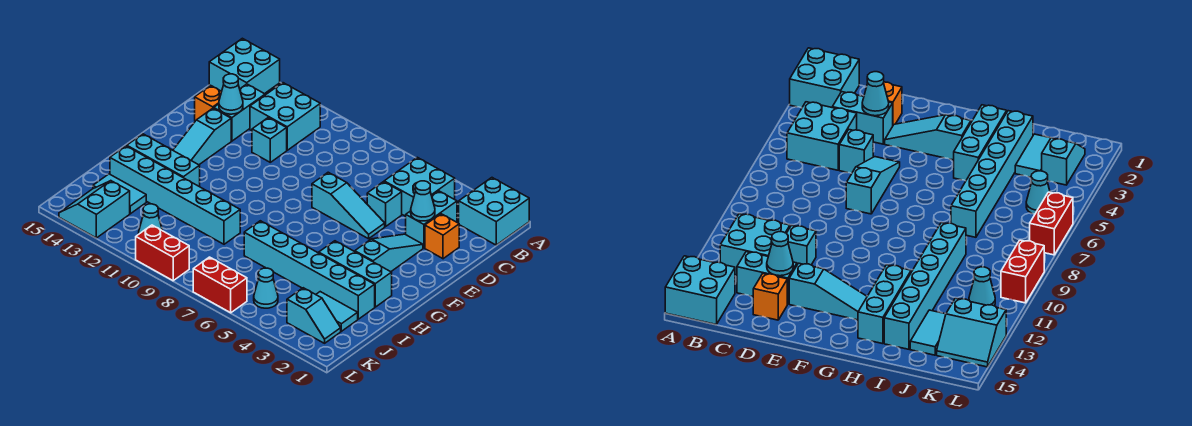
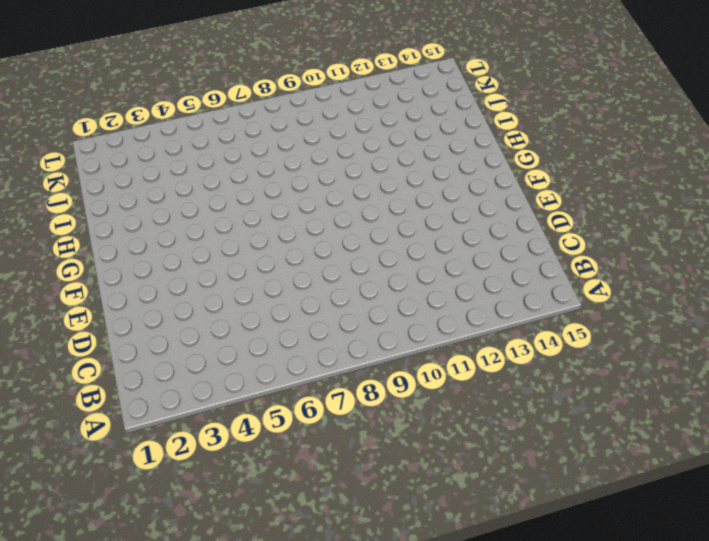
none -> cyan 2x2 brick [459,178,529,245]
none -> cyan 2x2 brick [209,38,280,94]
none -> cyan 2x2 brick [384,157,455,216]

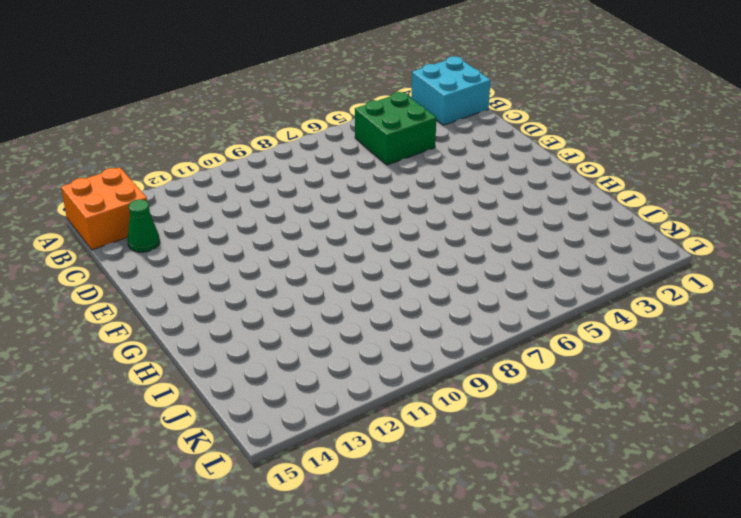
orange 2x2 brick [61,167,147,250] -> cyan 2x2 brick [209,38,280,94]
green 2x2 brick [355,92,436,165] -> cyan 2x2 brick [384,157,455,216]
green 1x1 cone [127,199,160,252] -> none
none -> cyan 2x2 brick [250,83,320,150]
none -> cyan 1x2 brick [406,191,457,248]
none -> cyan 1x2 brick [214,84,265,141]

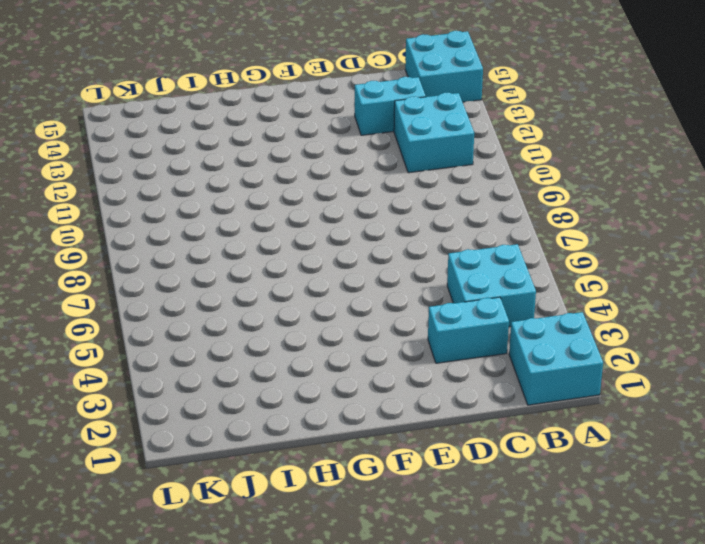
none -> orange 1x1 brick [425,214,459,259]
none -> cyan 1x1 brick [367,182,402,227]
none -> cyan 1x1 brick [252,117,287,162]

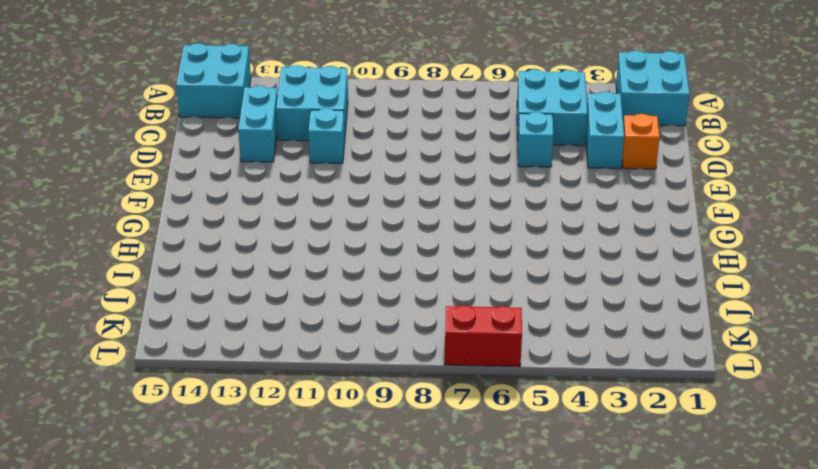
none -> orange 1x1 brick [195,85,222,121]
none -> cyan 1x3 slope [355,234,423,272]
none -> cyan 1x3 slope [312,172,385,239]

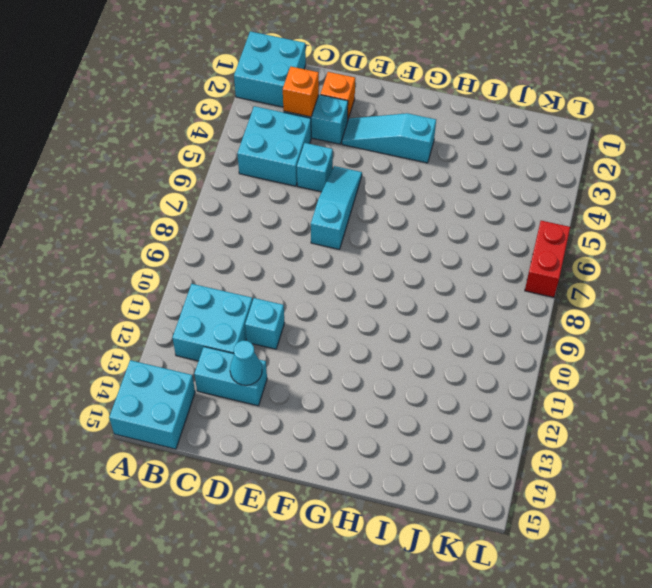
orange 1x1 brick [283,67,319,117] -> orange 1x1 brick moved to [195,85,222,121]
none -> cyan 1x3 slope [173,108,231,165]
none -> cyan 1x3 brick [319,241,392,307]
none -> cyan 1x3 brick [127,134,200,187]

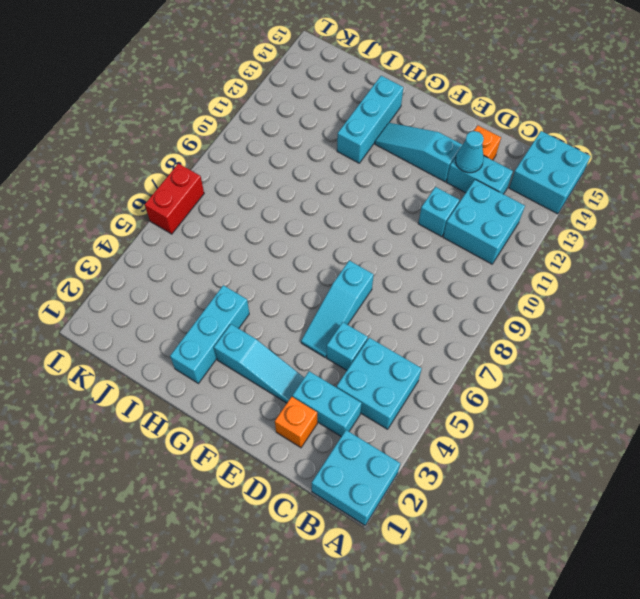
none -> cyan 1x6 brick [244,221,375,319]
none -> cyan 1x6 brick [110,146,240,244]
none -> cyan 1x2 tile [316,292,358,331]

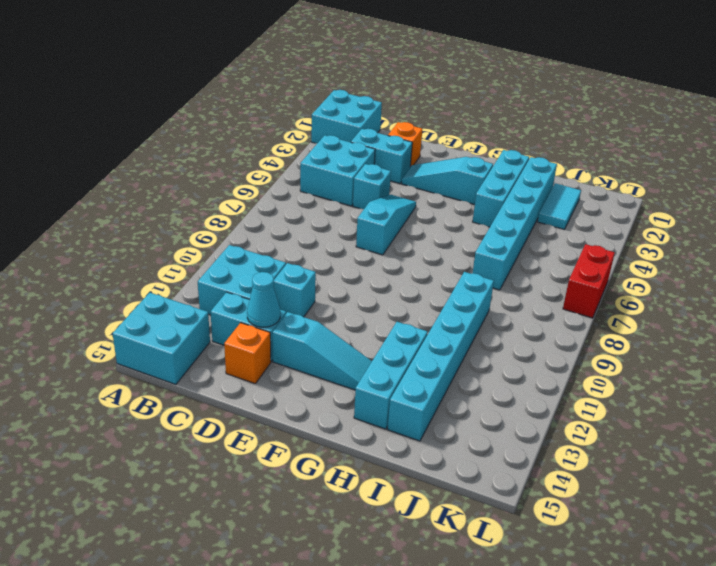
none -> cyan 1x2 tile [93,174,146,214]
none -> cyan 1x2 slope [287,288,341,343]
none -> cyan 1x1 cone [254,268,278,308]

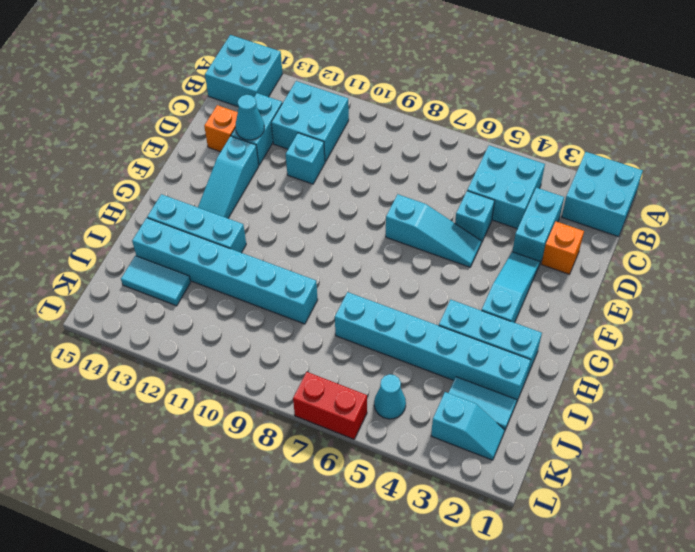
none -> cyan 1x1 cone [139,204,162,234]
none -> cyan 2x2 slope [59,181,130,238]
none -> red 1x2 brick [136,225,189,281]

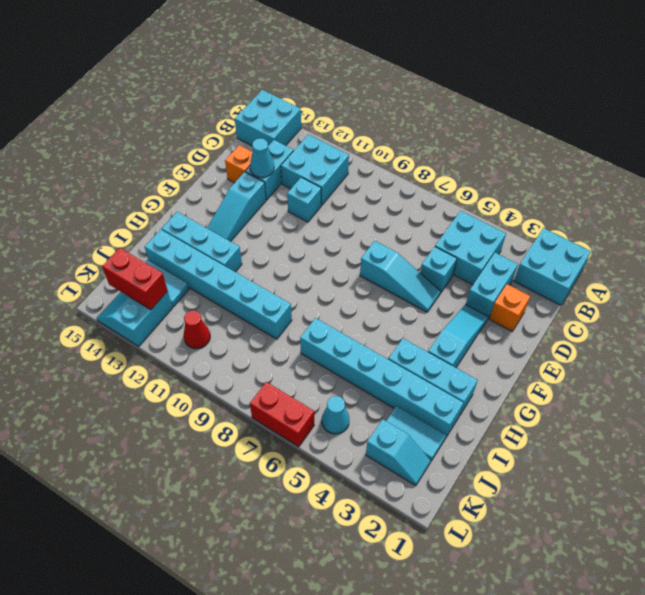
red 1x1 cone [184,311,210,349] -> cyan 1x1 cone [139,204,162,234]
red 1x2 brick [102,248,168,310] -> red 1x2 brick moved to [136,225,189,281]
none -> cyan 1x1 cone [411,181,435,221]

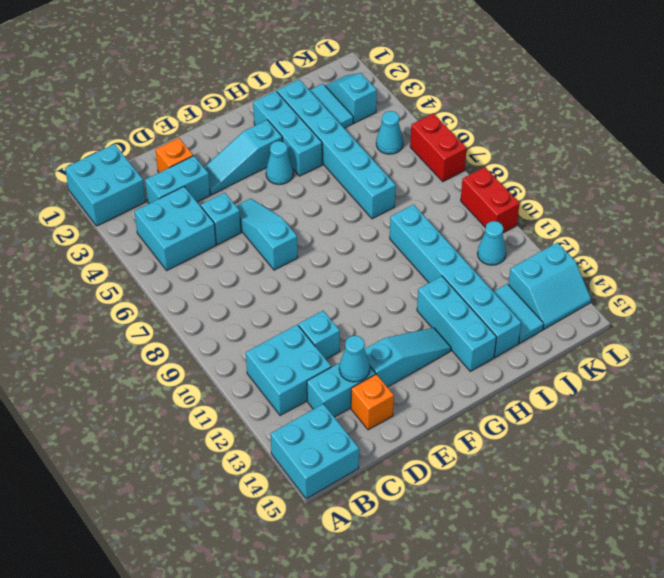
cyan 1x1 cone [266,141,293,184] -> cyan 1x1 cone moved to [411,181,435,221]

